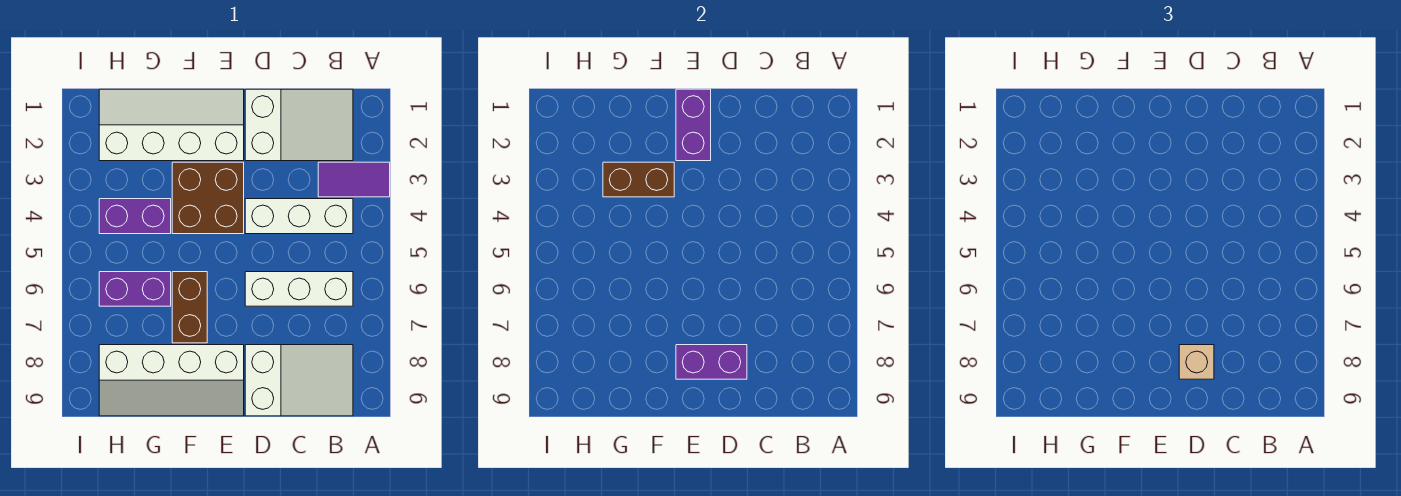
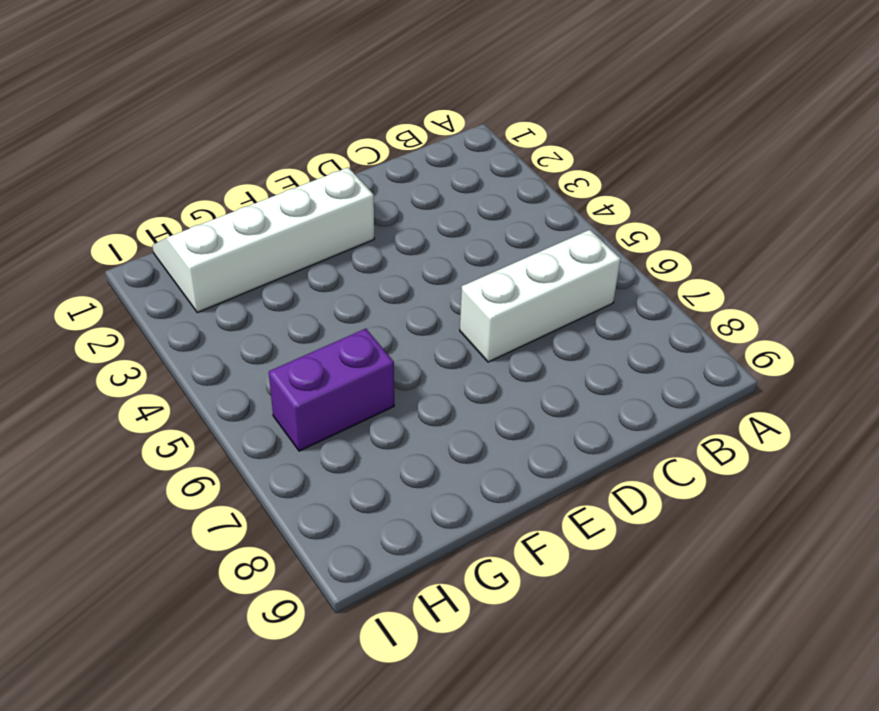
none -> purple 1x2 tile [318,162,390,197]
none -> white 2x3 slope [245,89,353,161]
none -> white 1x3 brick [245,199,353,234]

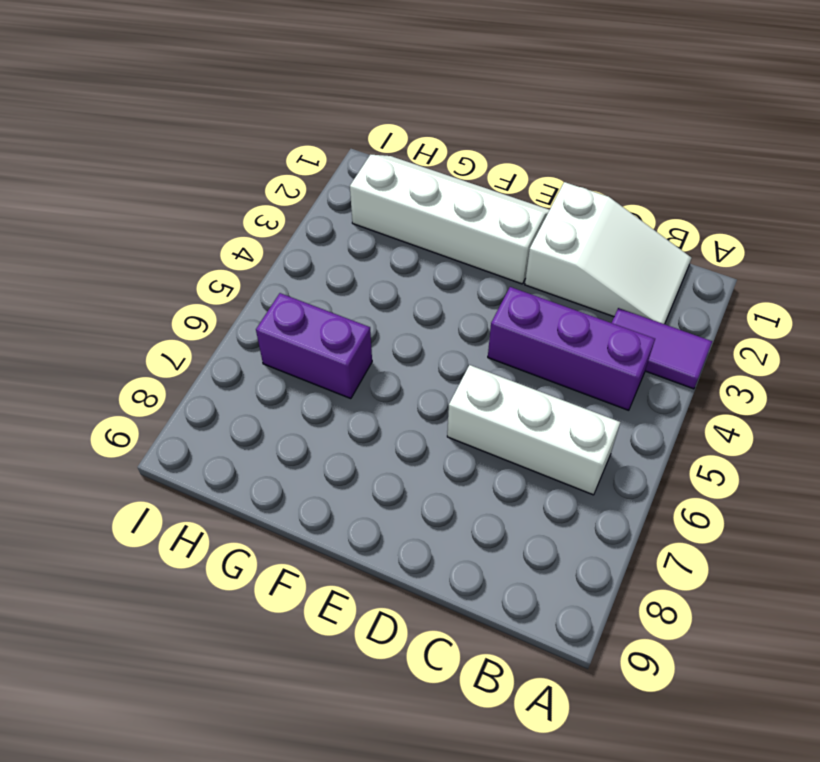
purple 1x3 brick [488,287,655,410] -> white 1x3 brick [245,199,353,234]
none -> white 2x3 slope [245,345,353,416]
none -> brown 2x2 brick [172,162,244,234]
none -> white 2x4 slope [99,345,244,416]

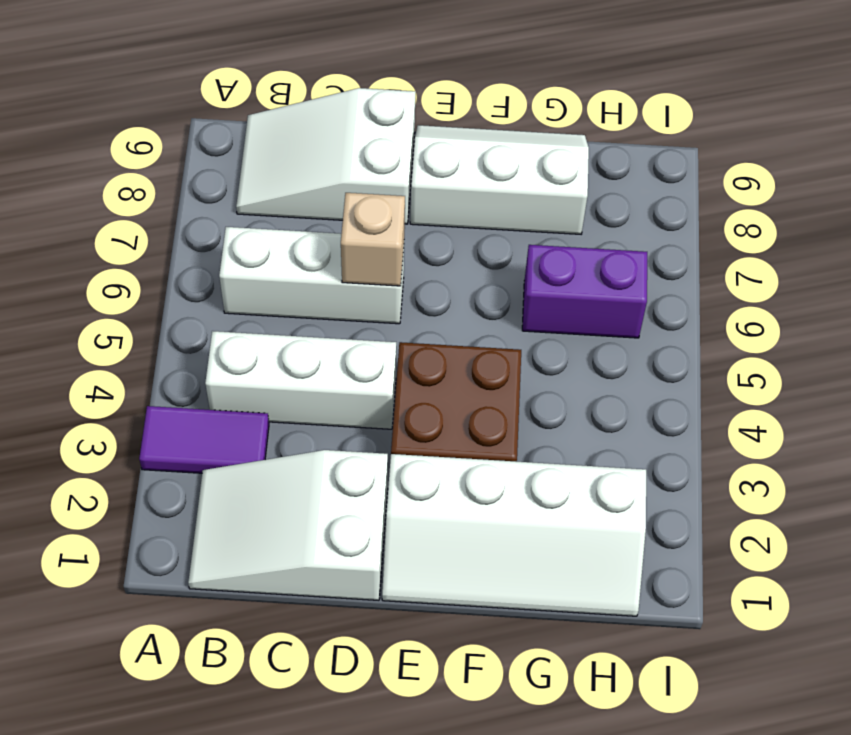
tan 1x1 brick [341,193,405,286] -> tan 1x1 brick moved to [1179,345,1214,379]
white 2x3 slope [410,125,589,234] -> white 2x4 slope [99,345,244,416]
none -> brown 1x2 brick [172,272,207,343]
none -> purple 1x2 brick [99,199,171,234]
none -> purple 1x2 brick [676,345,747,379]

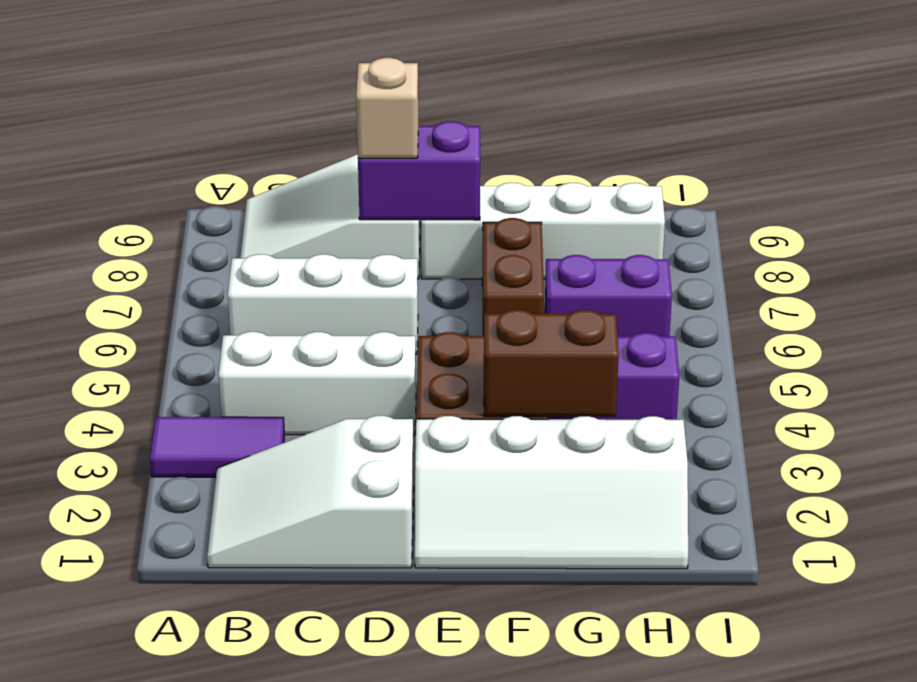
none -> purple 1x2 brick [676,89,711,161]

